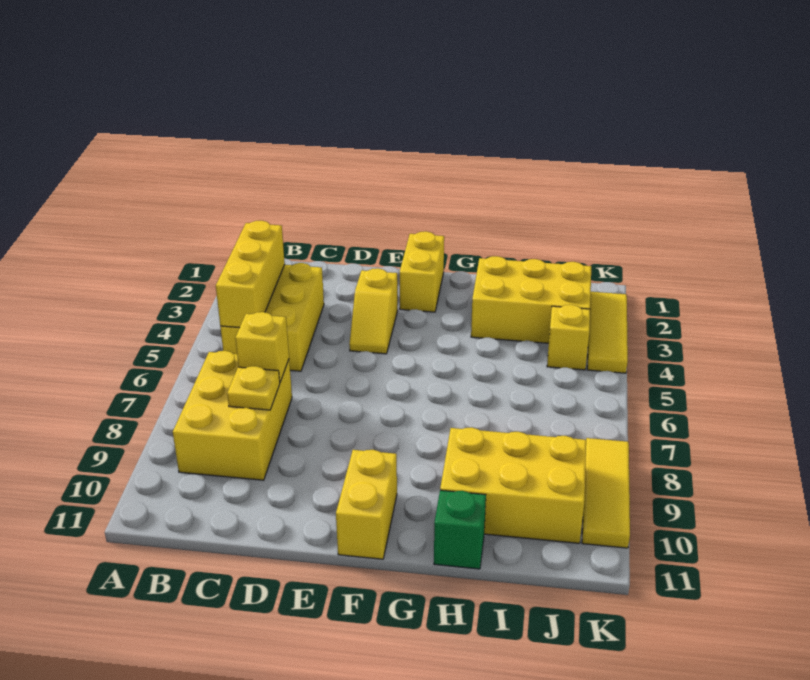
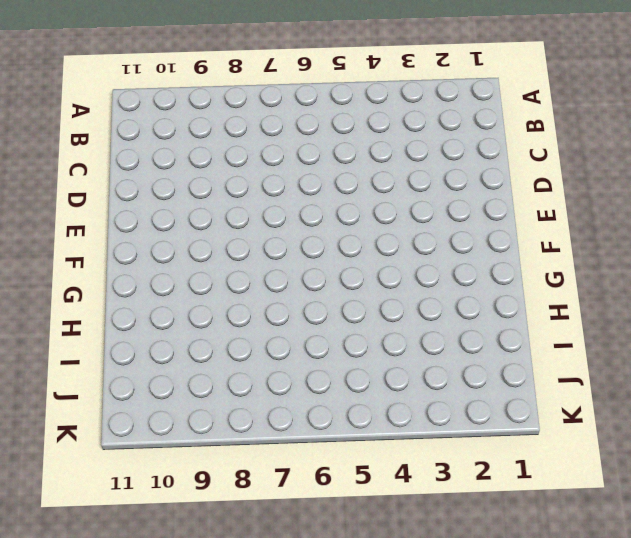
none -> yellow 2x3 brick [220,263,324,371]
none -> yellow 2x3 brick [173,351,292,480]
none -> yellow 1x2 slope [349,268,398,354]

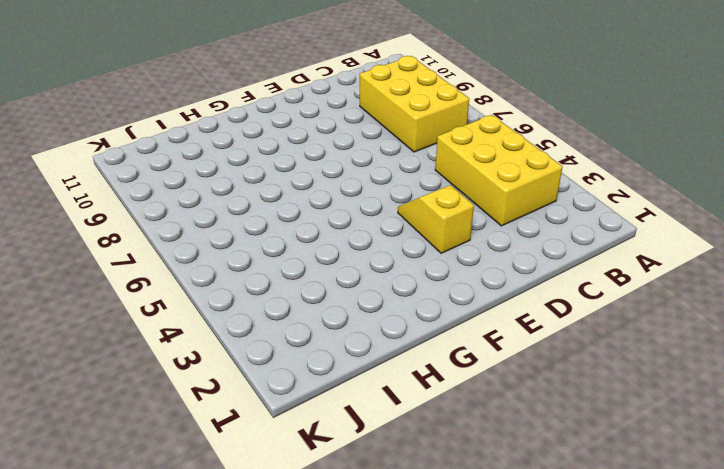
none -> yellow 1x2 brick [400,231,444,312]
none -> yellow 1x2 brick [336,450,397,559]
none -> yellow 2x3 brick [471,256,591,343]

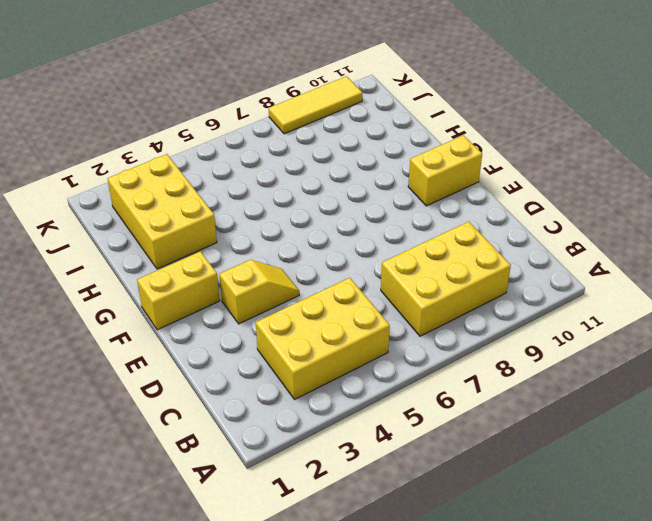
none -> yellow 2x3 brick [440,427,586,543]
none -> green 1x1 brick [434,490,486,569]
none -> yellow 1x1 brick [547,305,590,370]

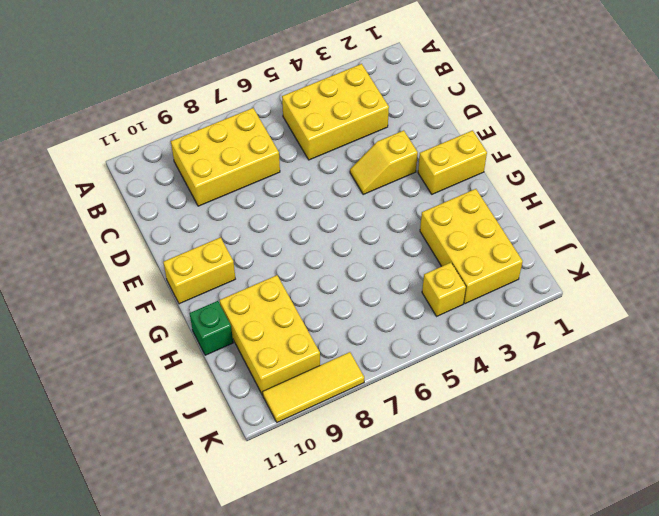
none -> yellow 1x3 tile [587,292,628,373]
none -> yellow 1x3 brick [216,220,285,328]
none -> yellow 1x1 brick [235,312,289,382]

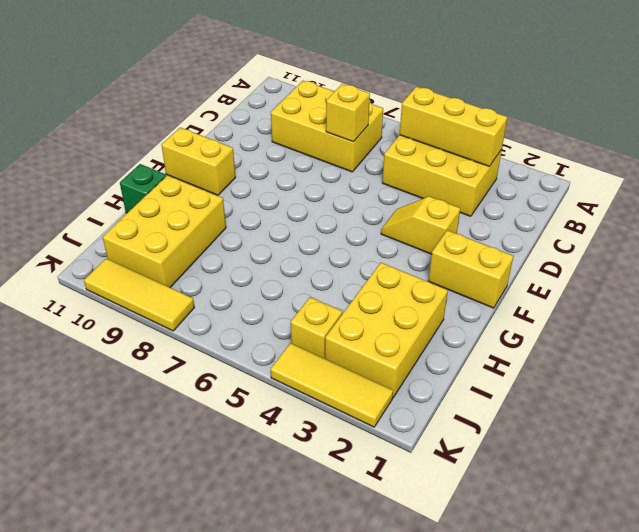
none -> yellow 1x1 plate [227,366,280,410]

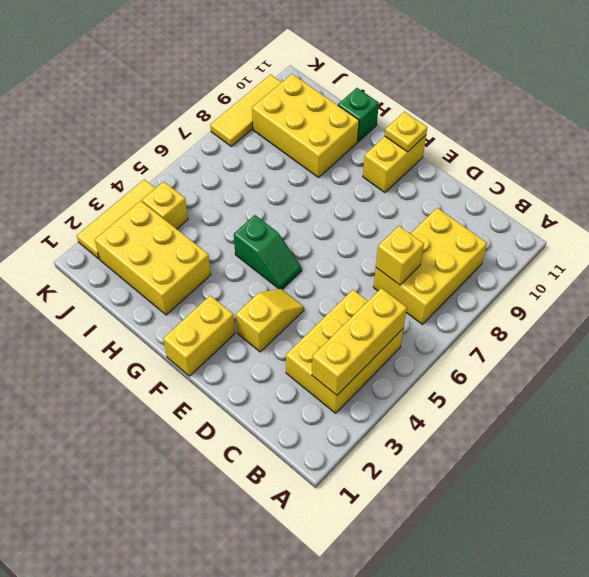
green 1x2 slope [234,215,302,289] -> none
yellow 1x1 plate [385,112,427,152] -> yellow 1x1 plate moved to [227,366,280,410]

